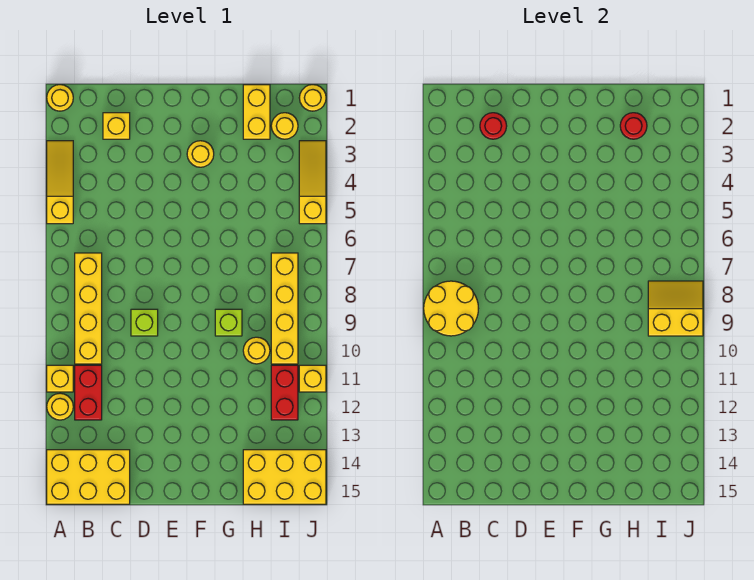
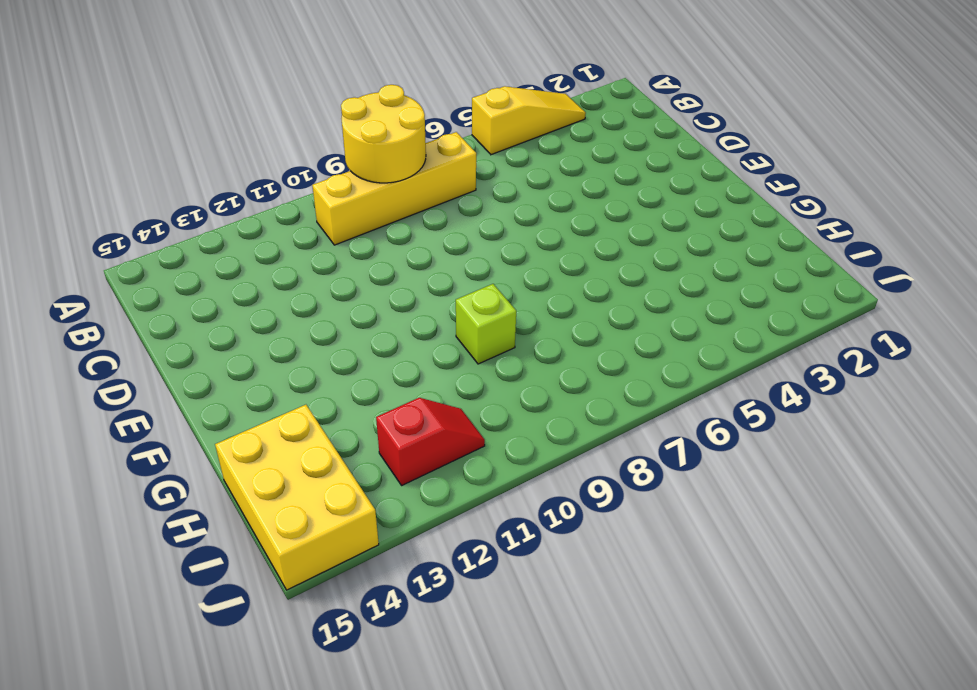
red 1x2 slope [376,398,485,485] -> red 1x2 brick [271,365,298,420]
none -> yellow 1x1 round brick [47,85,73,111]
none -> yellow 1x1 brick [47,365,73,392]
none -> yellow 1x1 round brick [47,393,73,420]

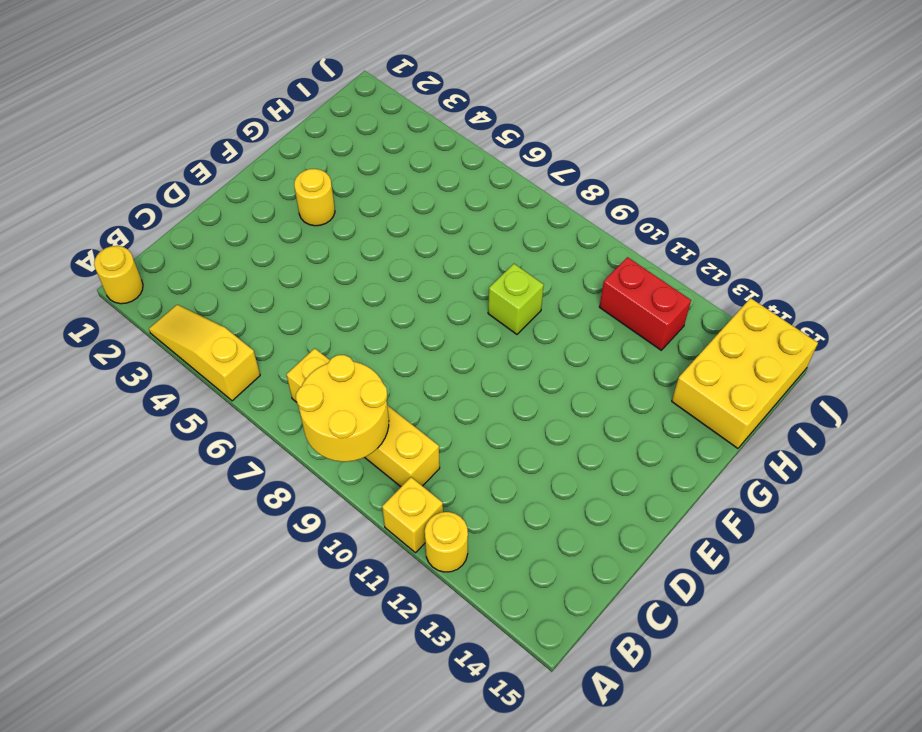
none -> yellow 2x3 brick [47,450,130,504]
none -> red 1x2 brick [75,365,102,420]
none -> yellow 1x1 brick [103,113,130,139]

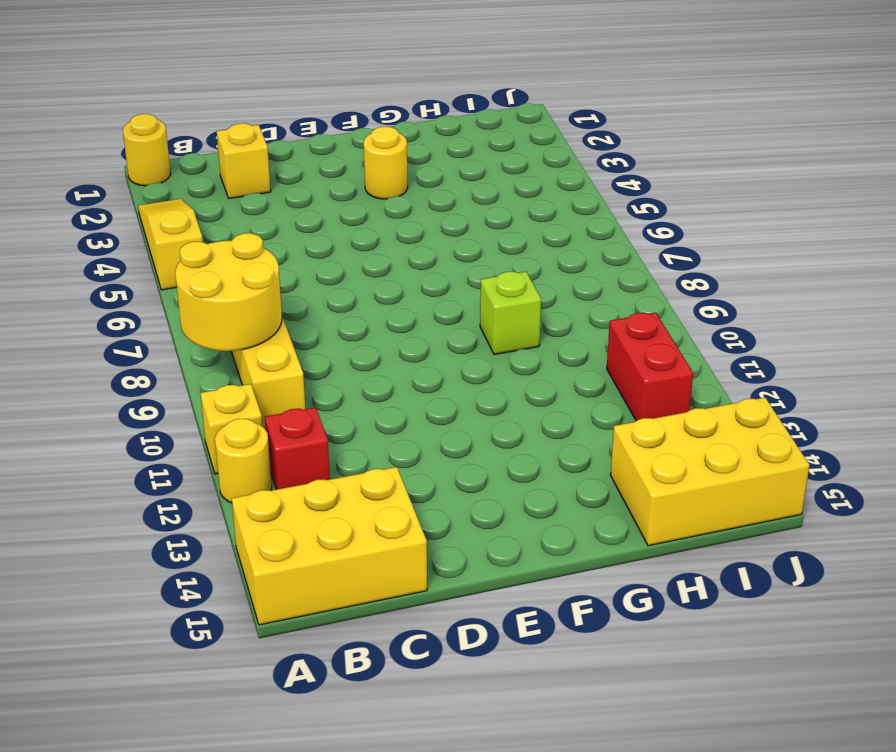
red 1x1 brick [265,407,330,490] -> red 1x2 brick [75,365,102,420]
none -> lime 1x1 brick [131,309,158,336]
none -> yellow 1x2 brick [243,85,270,139]
none -> yellow 1x1 round brick [243,337,270,364]

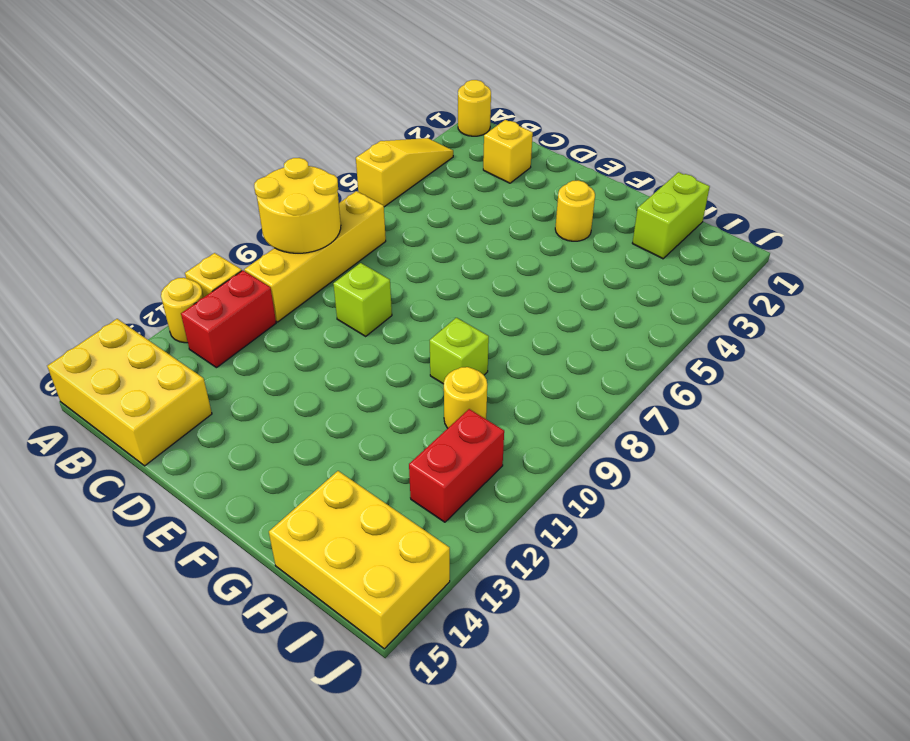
lime 1x2 brick [632,172,710,259] -> yellow 1x2 brick [243,85,270,139]
none -> yellow 1x1 round brick [271,113,298,139]
none -> yellow 1x4 brick [271,253,298,364]
none -> yellow 1x1 round brick [299,85,326,111]

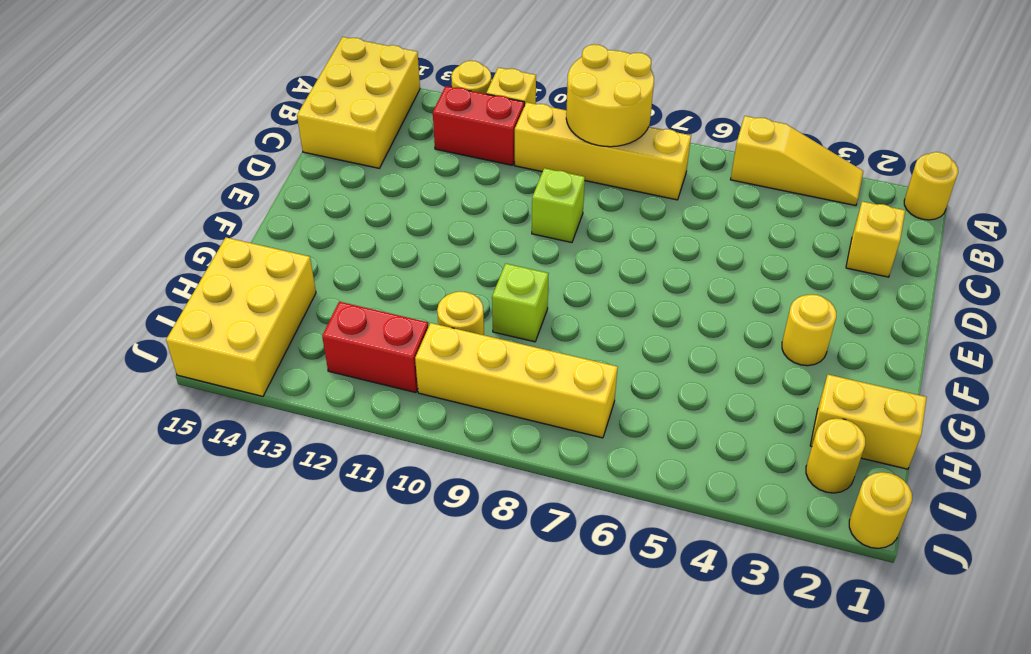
none -> yellow 1x3 slope [299,141,326,224]
none -> yellow 1x1 brick [299,365,326,392]
none -> red 1x1 round brick [480,113,507,139]

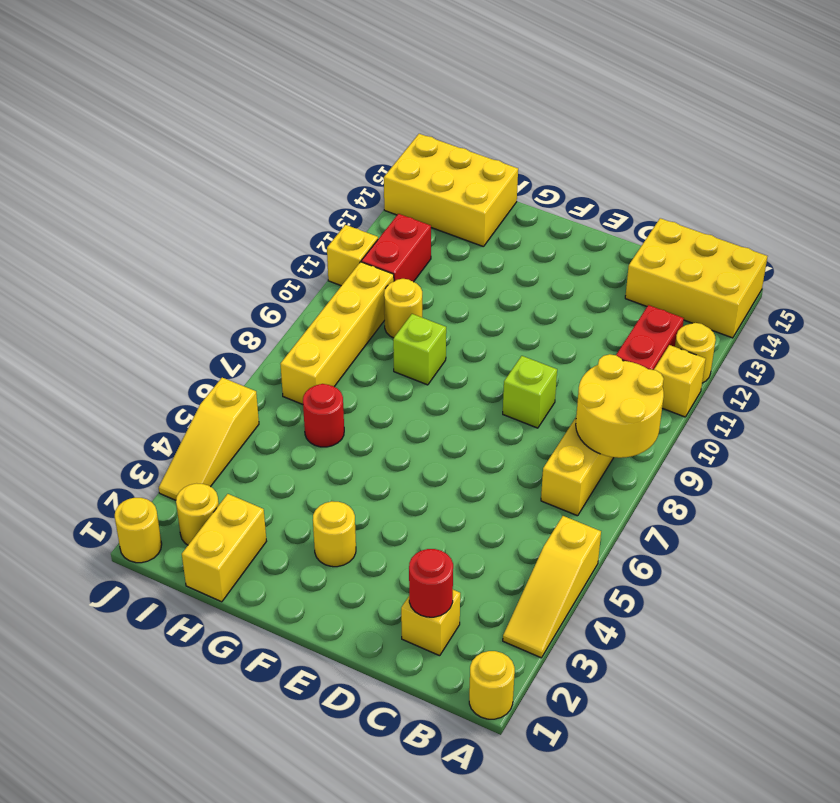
red 1x1 round brick [303,384,344,447] -> red 1x1 round brick moved to [620,113,647,139]
none -> yellow 2x2 slope [648,281,703,336]

